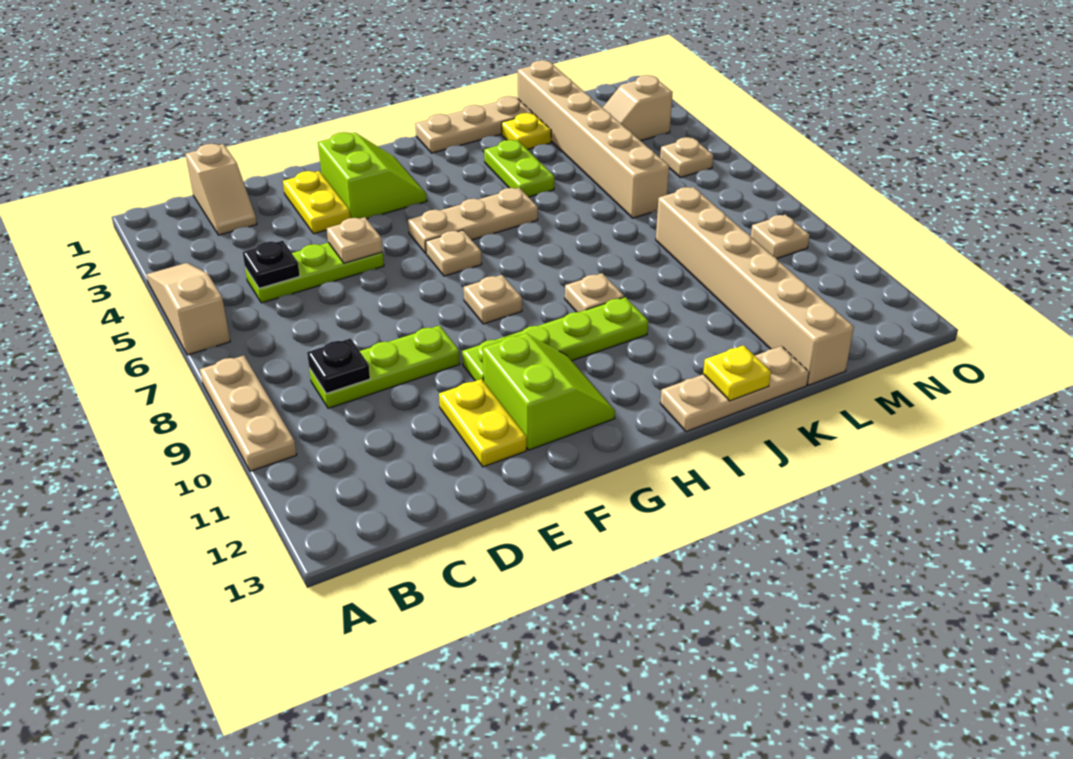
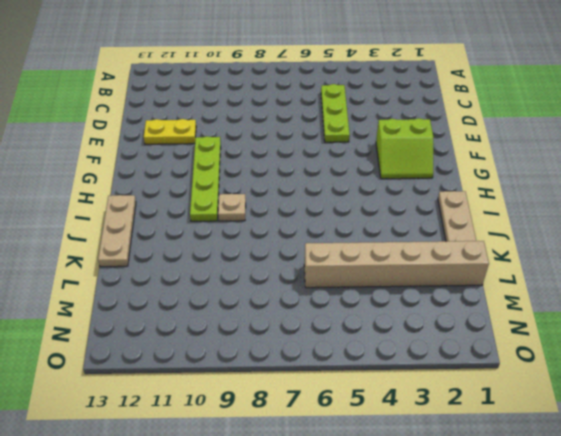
none -> tan 1x3 slope [146,263,230,355]
none -> tan 1x3 plate [200,355,297,471]
none -> tan 1x2 slope [186,144,257,235]

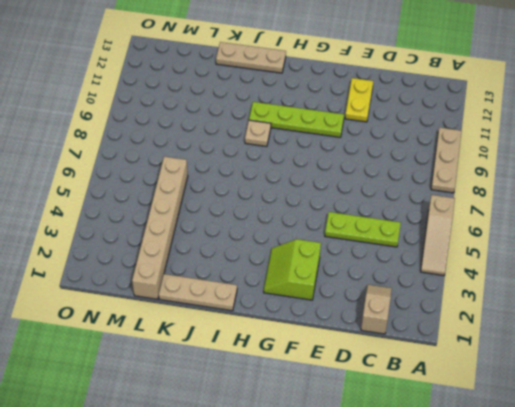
none -> lime 1x3 plate [309,325,460,408]
none -> yellow 1x2 plate [283,171,350,234]
none -> lime 2x2 slope [483,333,615,450]

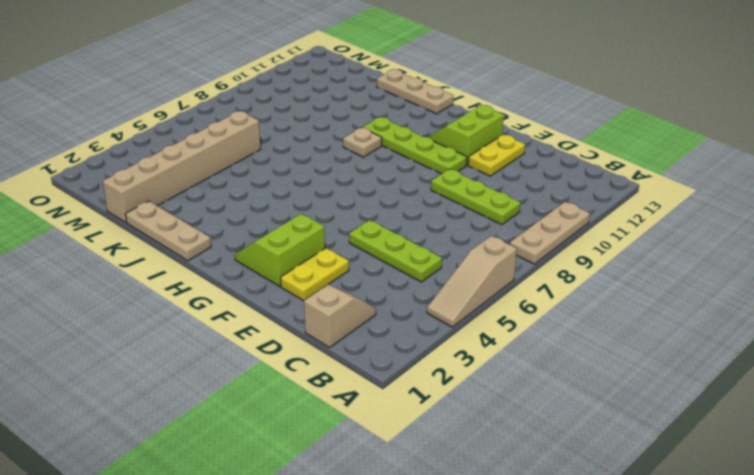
none -> tan 1x3 plate [408,188,538,253]
none -> tan 1x1 plate [426,230,482,276]
none -> tan 1x1 plate [464,275,522,324]

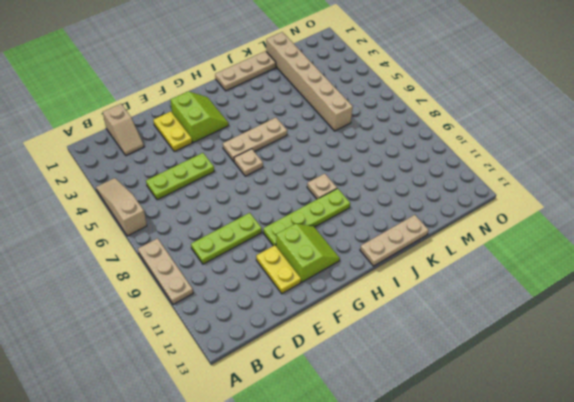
none -> tan 1x1 plate [464,275,522,324]
none -> lime 1x2 plate [484,140,554,197]
none -> yellow 1x1 plate [502,113,551,150]

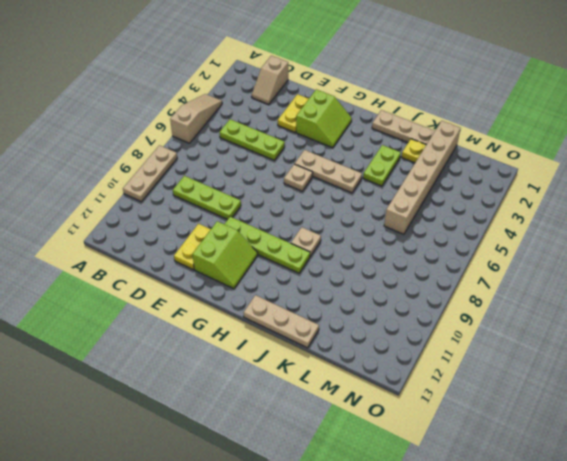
none -> tan 1x1 plate [464,275,522,324]
none -> tan 1x6 brick [656,187,854,385]
none -> tan 1x2 slope [603,75,673,141]

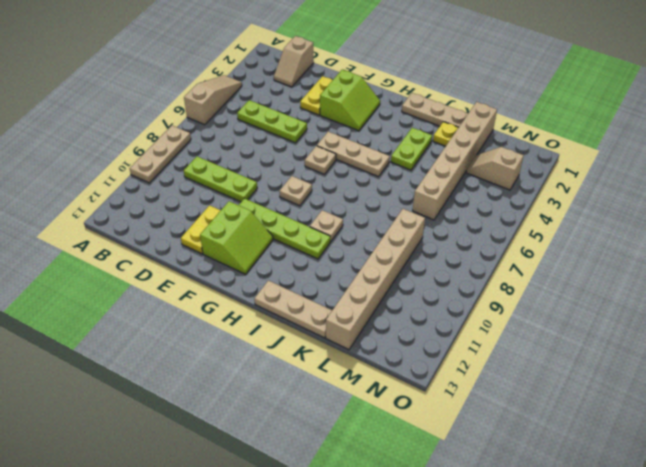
none -> tan 1x1 plate [660,137,713,178]
none -> tan 1x1 plate [751,214,810,258]
none -> black 1x1 plate [243,241,300,288]

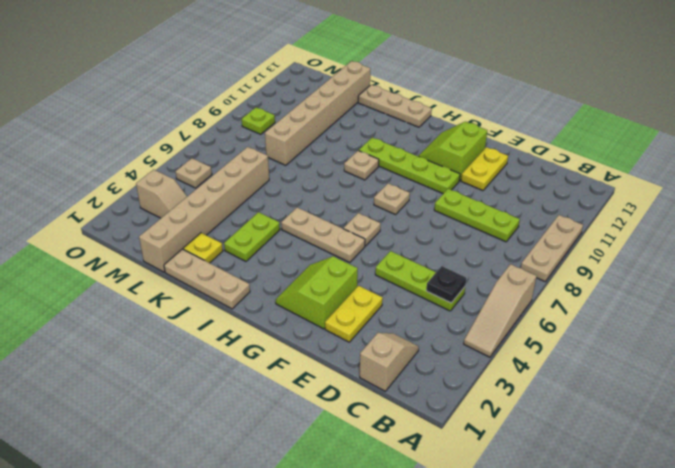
lime 1x1 plate [242,107,275,134] -> tan 1x1 plate [751,214,810,258]
none -> black 1x1 plate [307,338,370,393]
none -> tan 1x1 plate [327,217,383,263]
none -> yellow 1x1 plate [703,345,771,401]

